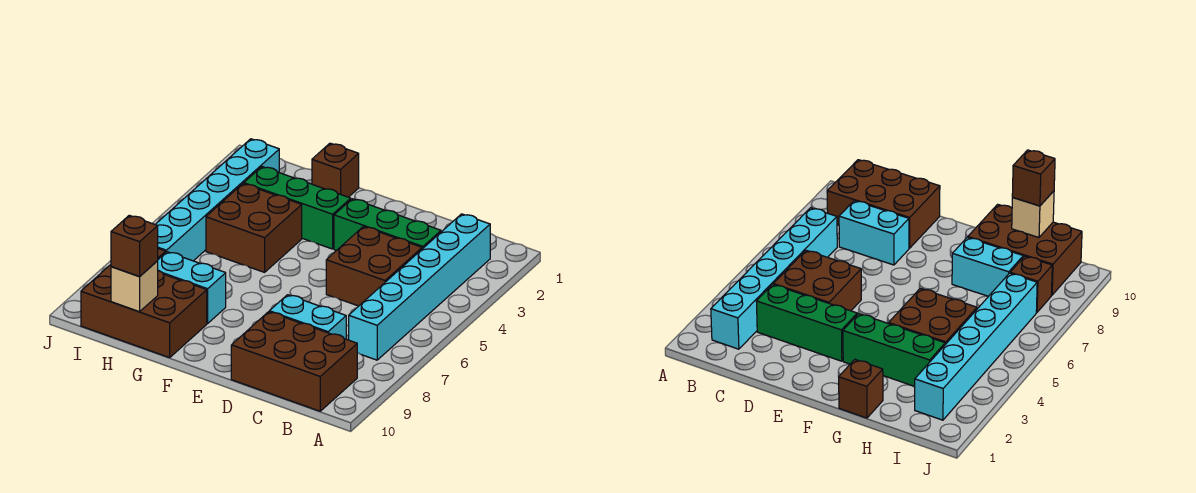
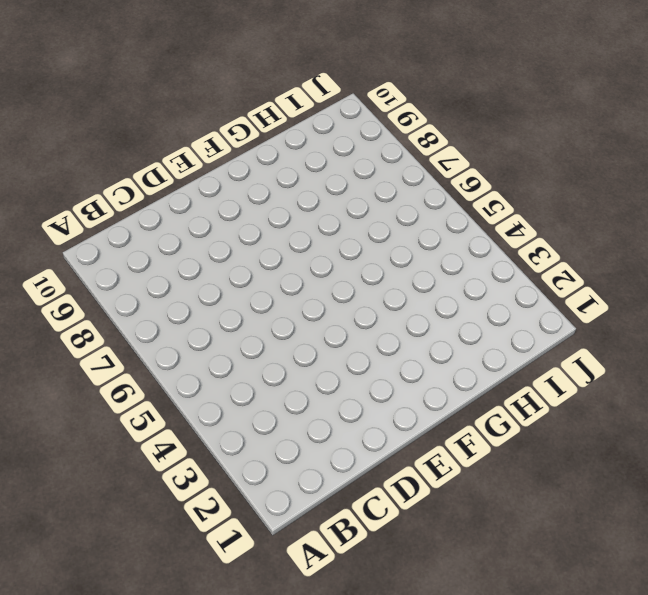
none -> cyan 1x6 brick [349,214,490,360]
none -> brown 2x3 brick [231,312,357,411]
none -> green 1x3 brick [334,199,441,251]

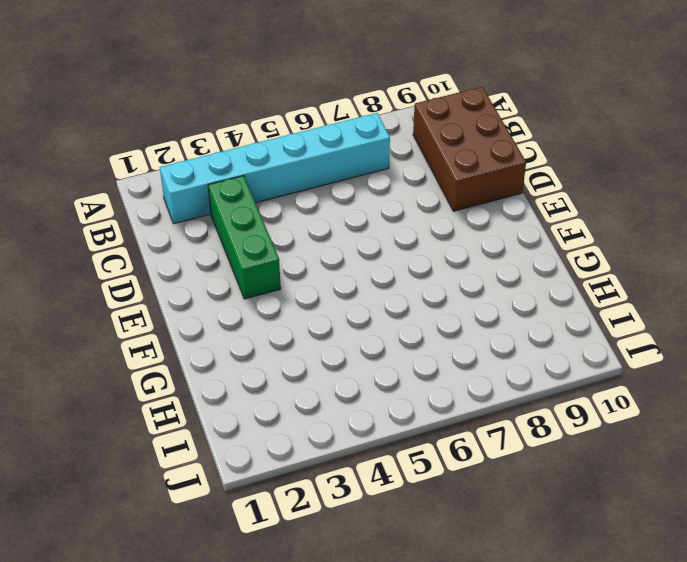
none -> brown 2x2 brick [326,227,422,306]
none -> cyan 1x2 brick [269,295,346,339]
none -> green 1x3 brick [244,167,351,249]

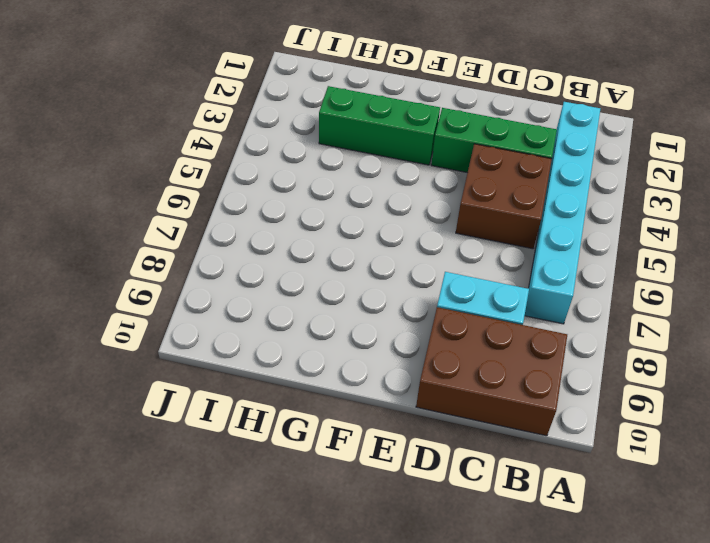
none -> brown 1x1 brick [312,143,359,197]
none -> brown 2x2 brick [206,184,302,272]
none -> cyan 1x2 brick [158,252,226,323]

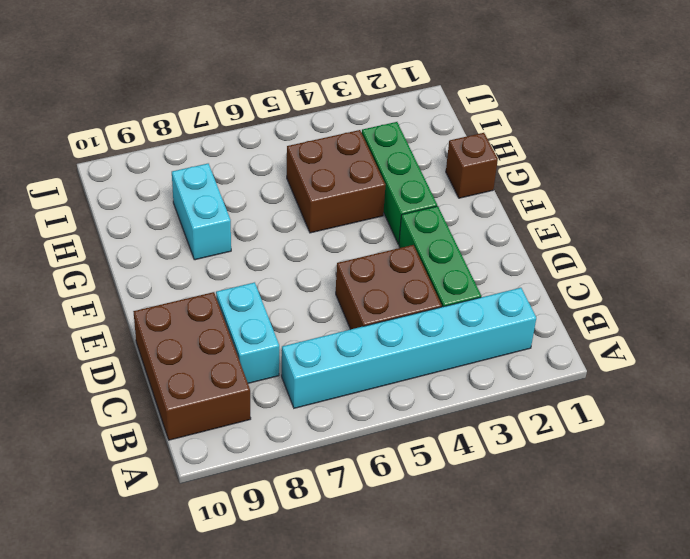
none -> brown 2x3 brick [81,265,207,358]
none -> cyan 1x6 brick [155,139,279,261]
none -> brown 1x1 brick [1010,256,1052,312]

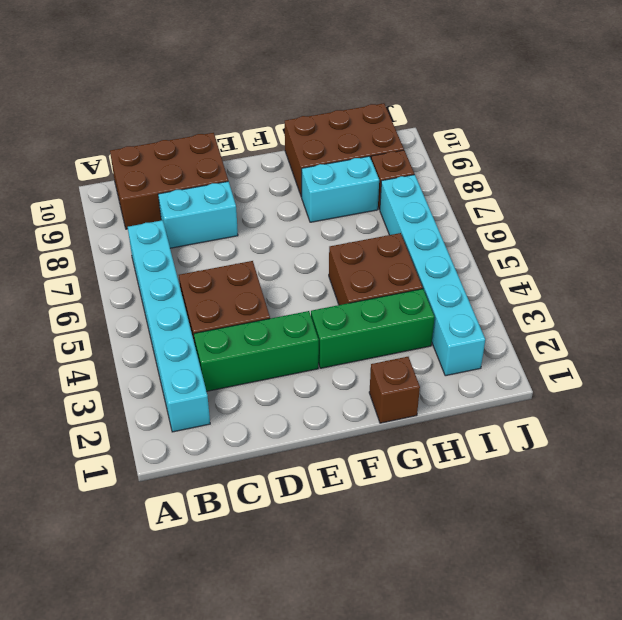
none -> tan 1x1 brick [111,261,158,312]
none -> brown 1x1 brick [111,215,158,277]

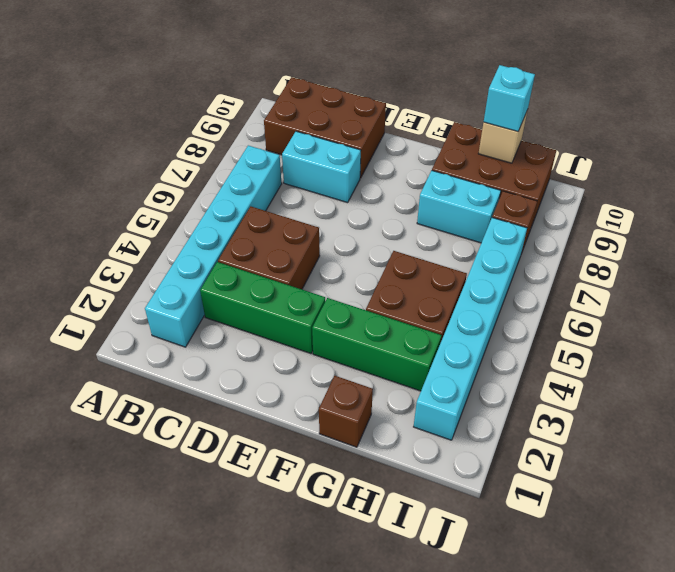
cyan 1x1 brick [484,65,535,132] -> brown 1x1 brick [111,215,158,277]

